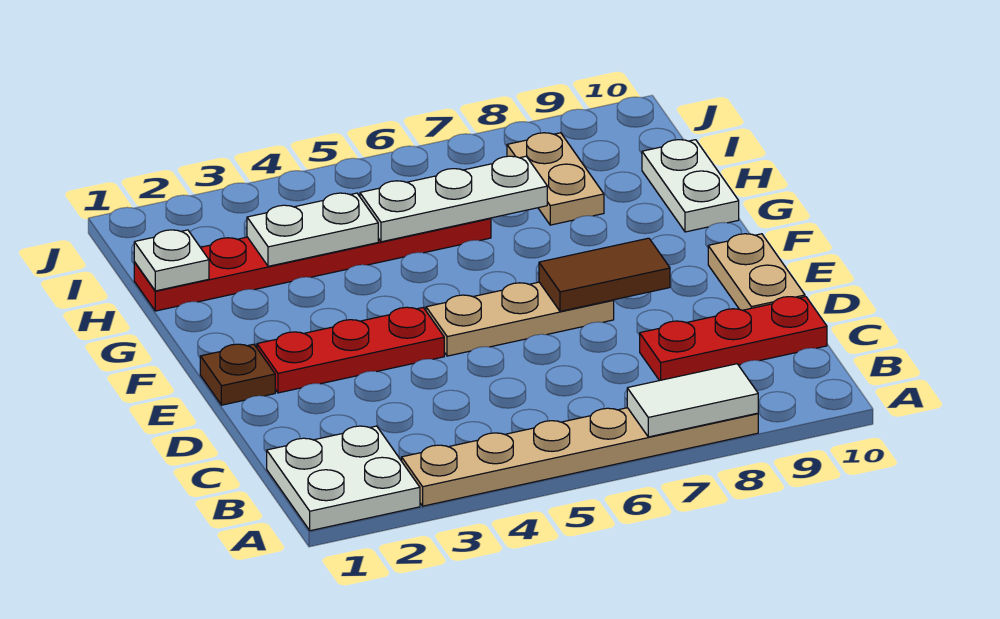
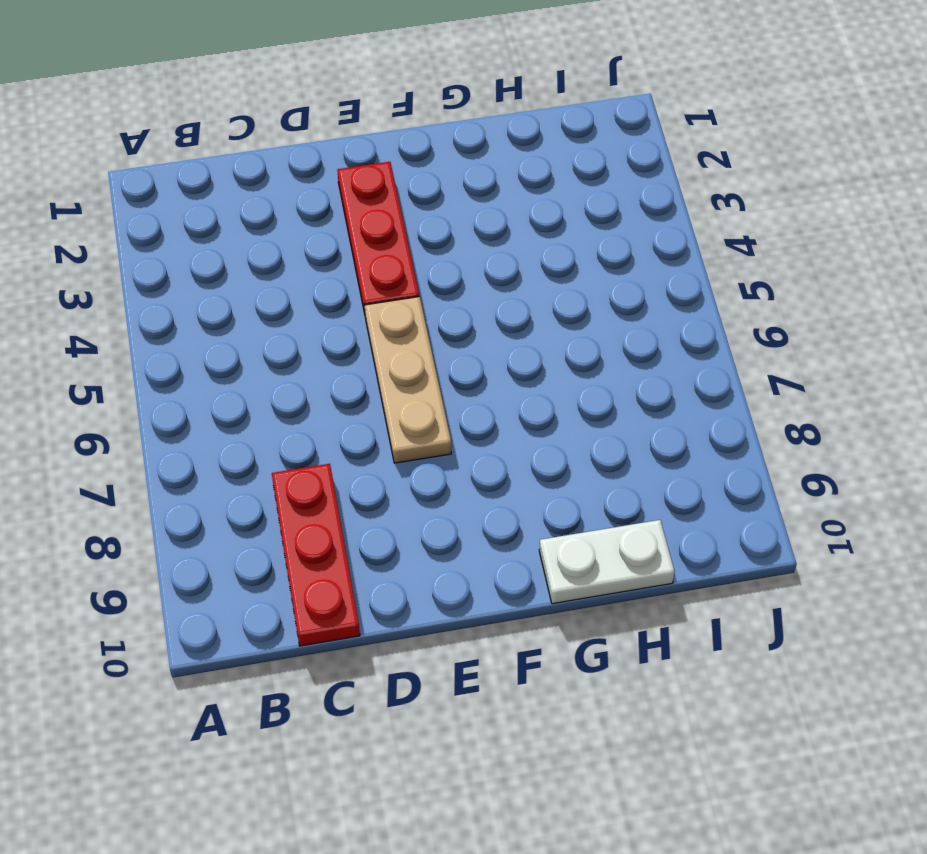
none -> white 2x2 plate [267,426,420,531]
none -> tan 1x6 plate [402,408,758,506]
none -> tan 1x2 plate [708,234,805,310]

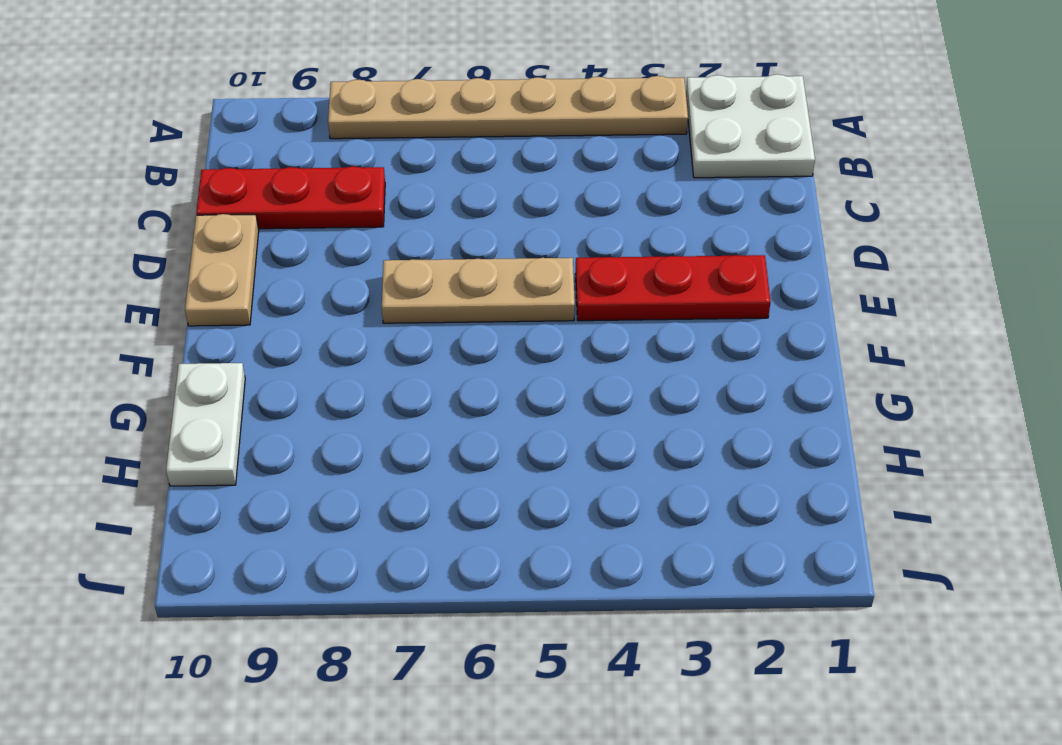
none -> brown 1x1 plate [200,344,275,405]
none -> red 1x6 plate [134,218,491,311]
none -> tan 1x2 plate [507,133,604,225]

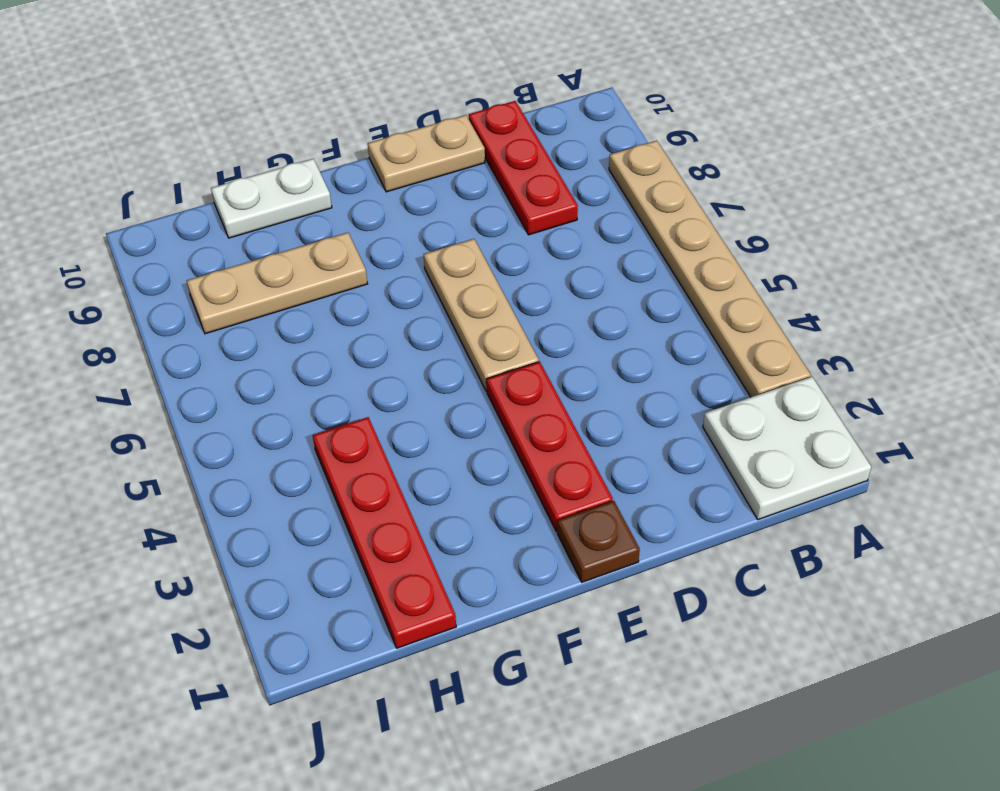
tan 1x3 plate [187,232,368,334] -> tan 1x2 plate [507,133,604,225]
red 1x4 plate [313,417,456,648] -> red 1x6 plate [134,218,491,311]
none -> white 1x2 tile [627,364,758,437]
none -> brown 1x2 tile [539,238,670,311]
none -> white 1x1 plate [134,230,209,291]

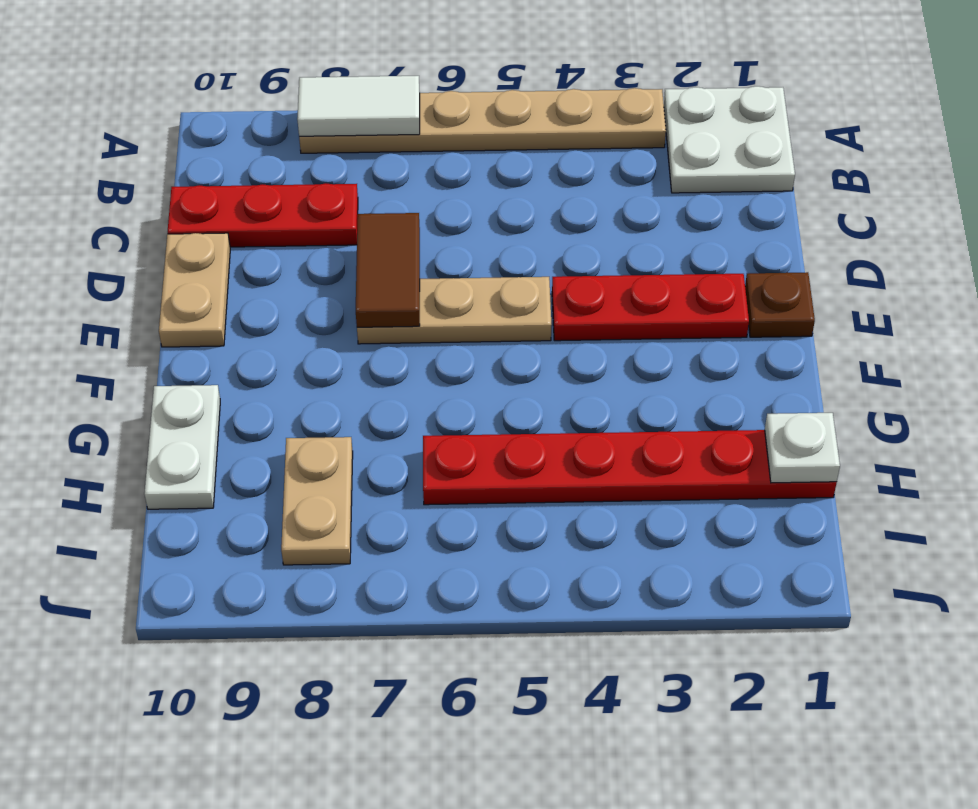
brown 1x2 tile [356,213,420,327] -> brown 1x2 tile turned to [539,238,670,311]
none -> white 1x2 plate [247,193,378,266]
none -> white 1x3 plate [360,156,547,242]

